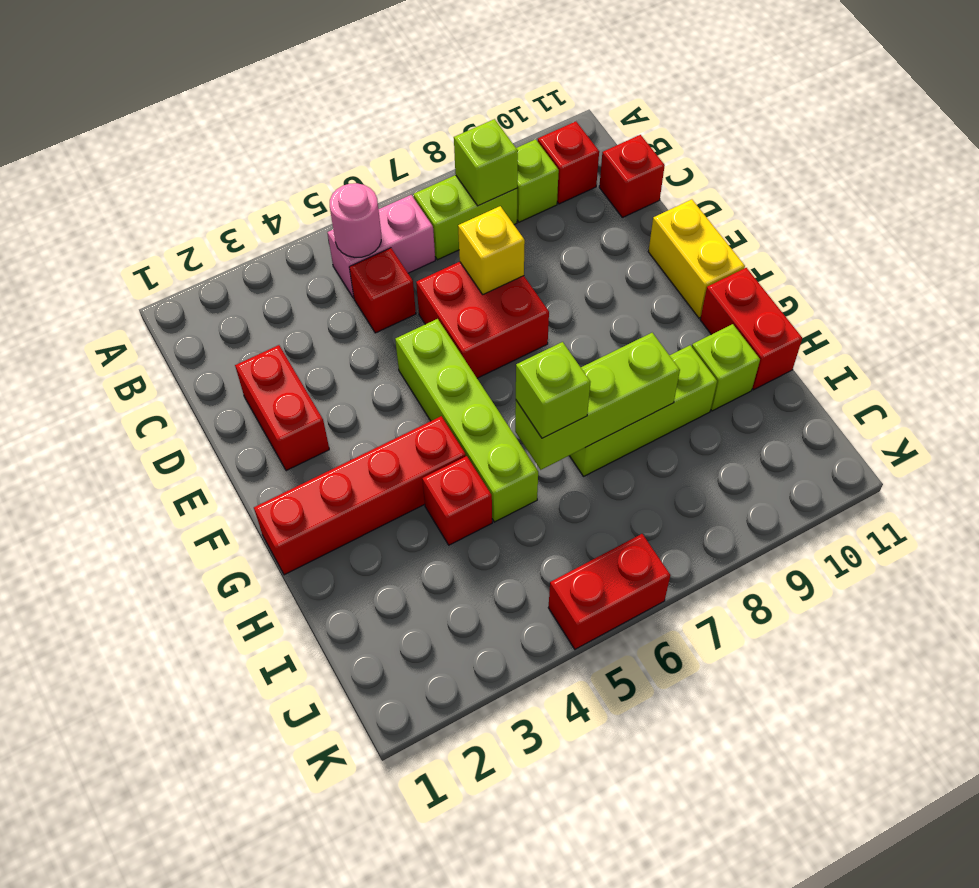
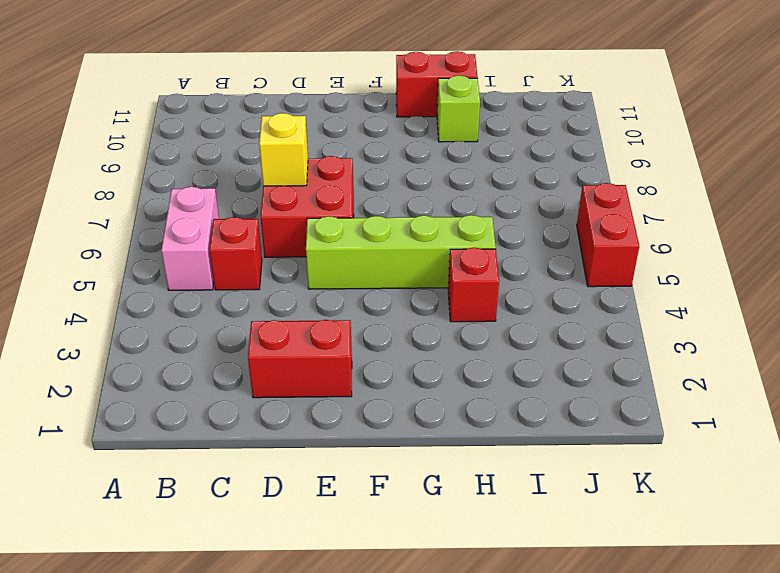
none -> lime 1x2 brick [413,175,517,260]
none -> lime 1x1 brick [516,139,559,222]
none -> red 1x1 brick [538,122,599,204]

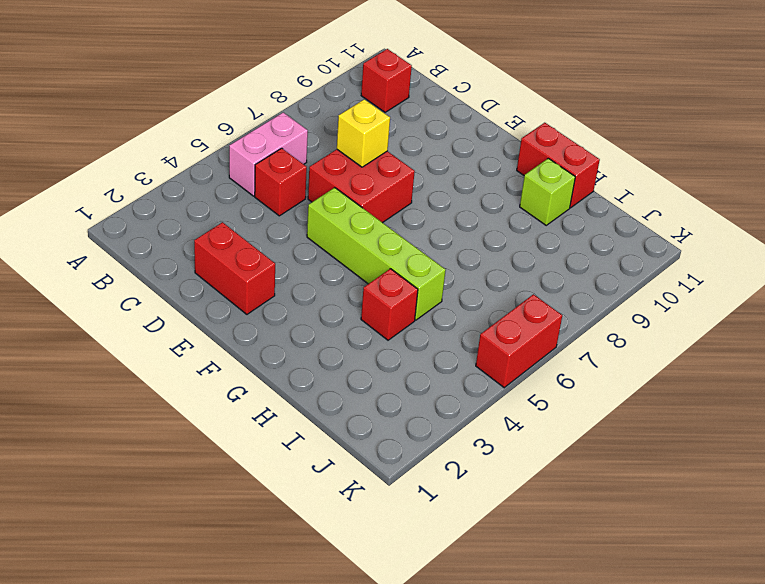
none -> lime 1x2 brick [413,175,517,260]
none -> lime 1x1 brick [516,139,559,222]
none -> red 1x1 brick [599,135,665,218]

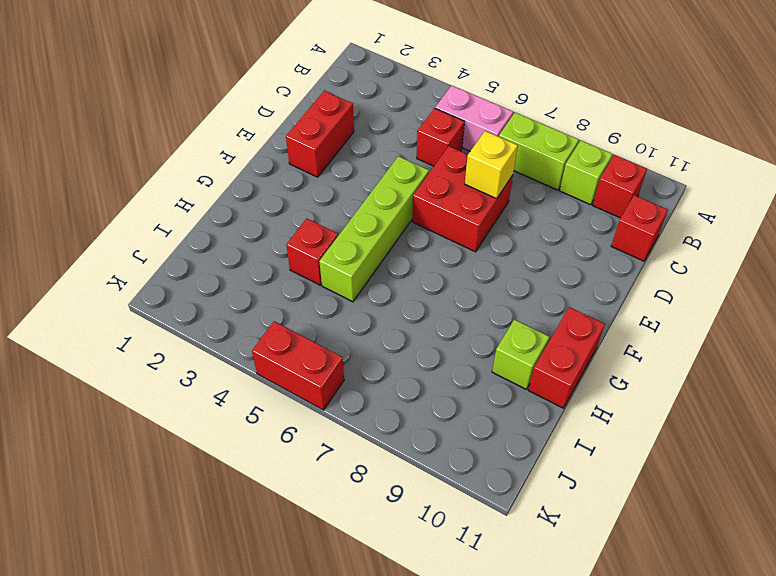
none -> yellow 1x2 brick [648,199,745,318]
none -> red 1x4 brick [254,416,466,575]
none -> lime 1x3 brick [569,345,717,476]

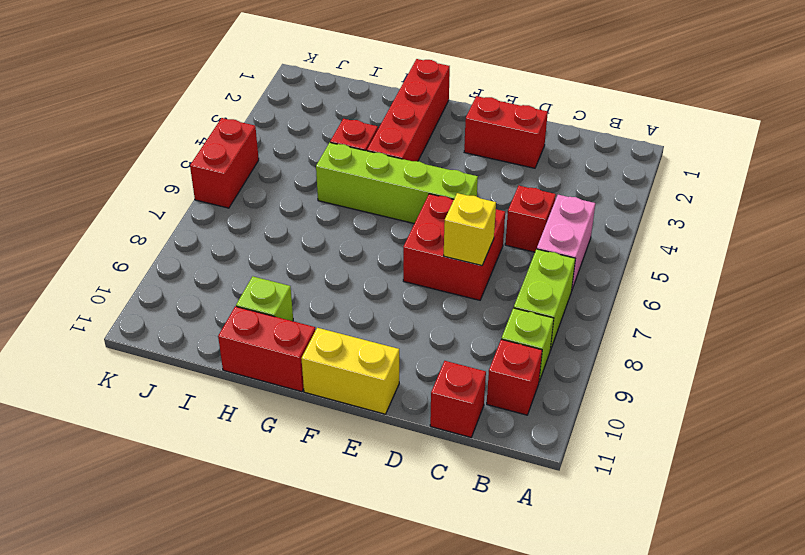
none -> lime 1x3 brick [569,345,717,476]
none -> pink 1x1 round brick [330,183,381,257]
none -> lime 1x1 brick [454,119,518,206]

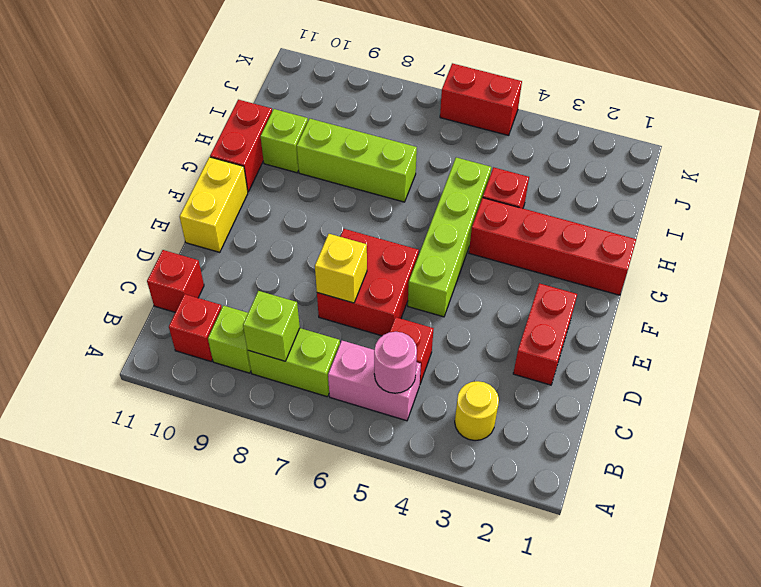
yellow 1x1 round brick [455,381,499,441] -> none
none -> lime 1x3 brick [515,333,680,470]
none -> lime 1x1 brick [516,342,590,438]

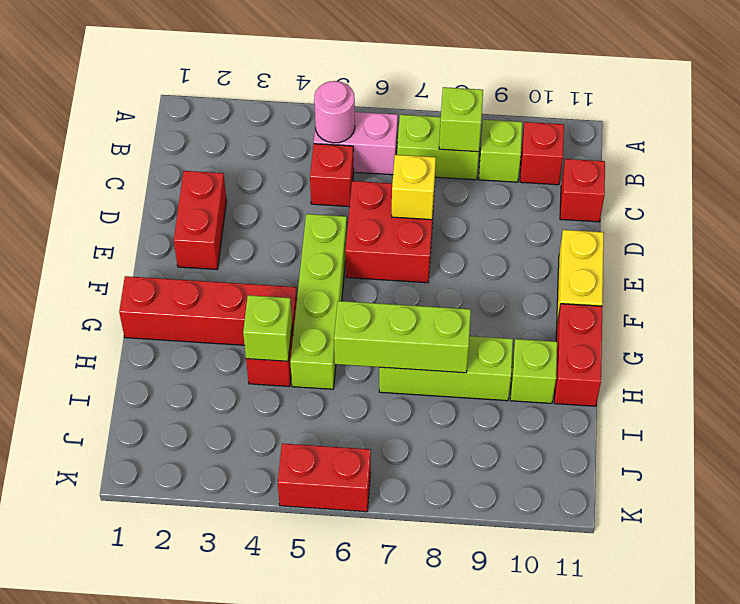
lime 1x1 brick [243,295,292,361] -> lime 1x1 brick moved to [516,342,590,438]

